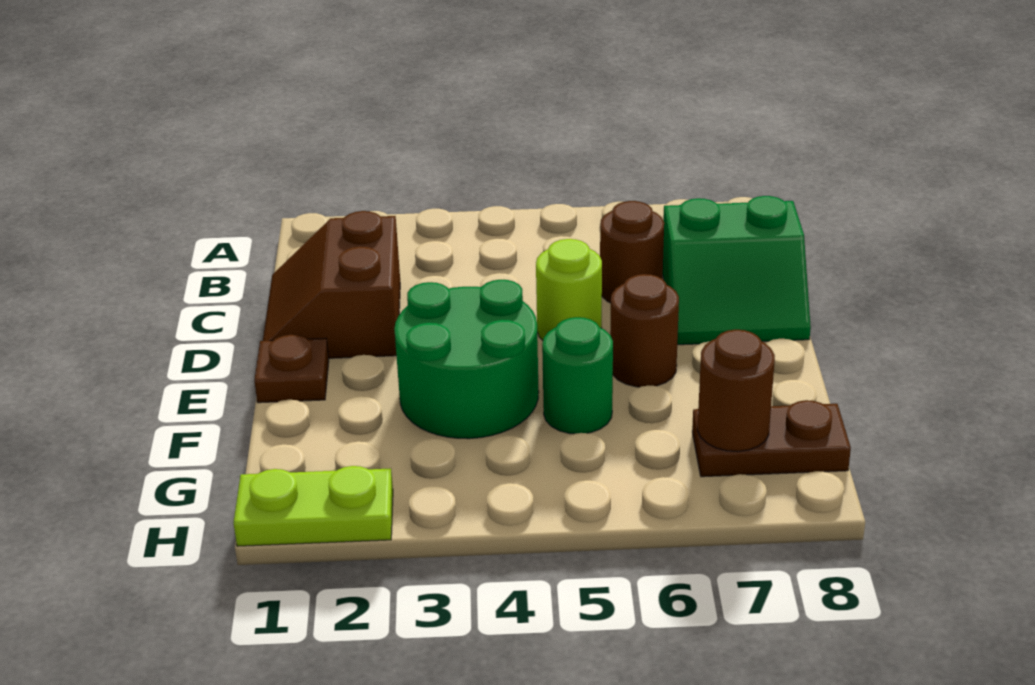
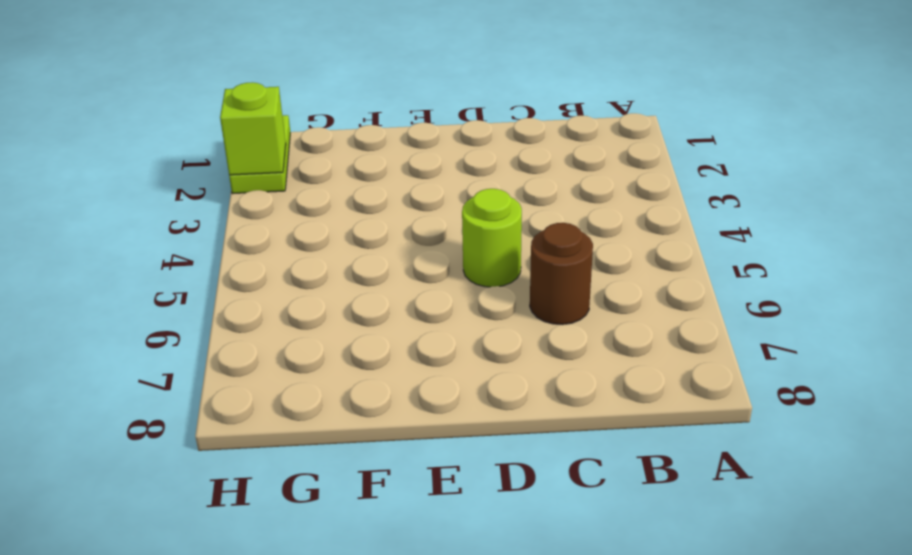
lime 1x1 brick [220,82,286,175] -> none
none -> brown 2x2 slope [263,211,400,358]
none -> green 2x2 slope [663,196,811,345]

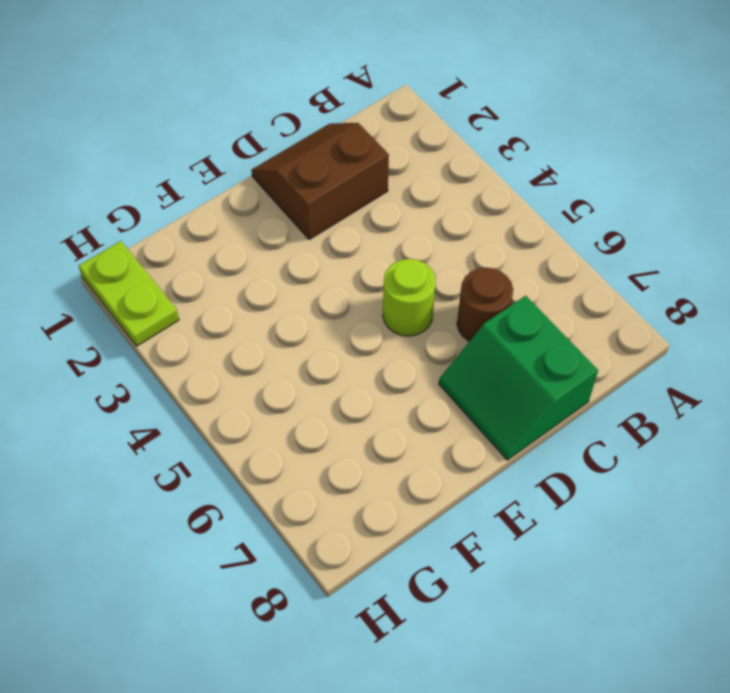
none -> brown 1x1 plate [254,335,329,403]
none -> green 2x2 round brick [394,280,539,439]

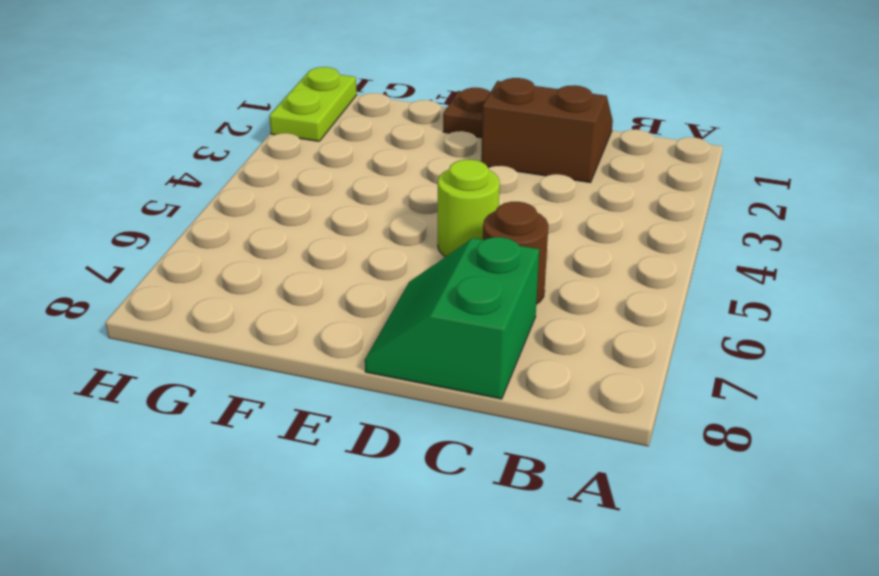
none -> green 2x2 round brick [394,280,539,439]
none -> brown 1x1 round brick [610,274,679,387]

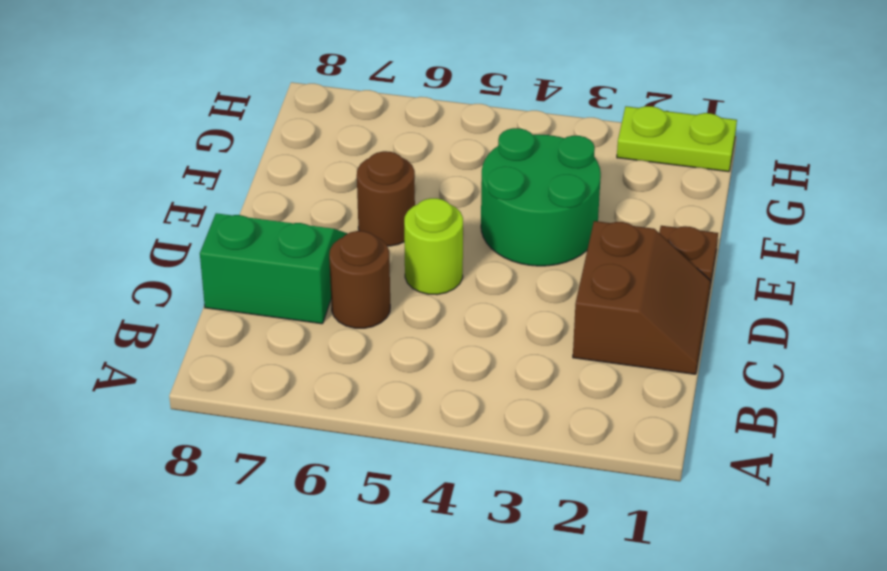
none -> green 1x1 round brick [542,317,613,434]
none -> brown 1x2 plate [692,400,851,477]

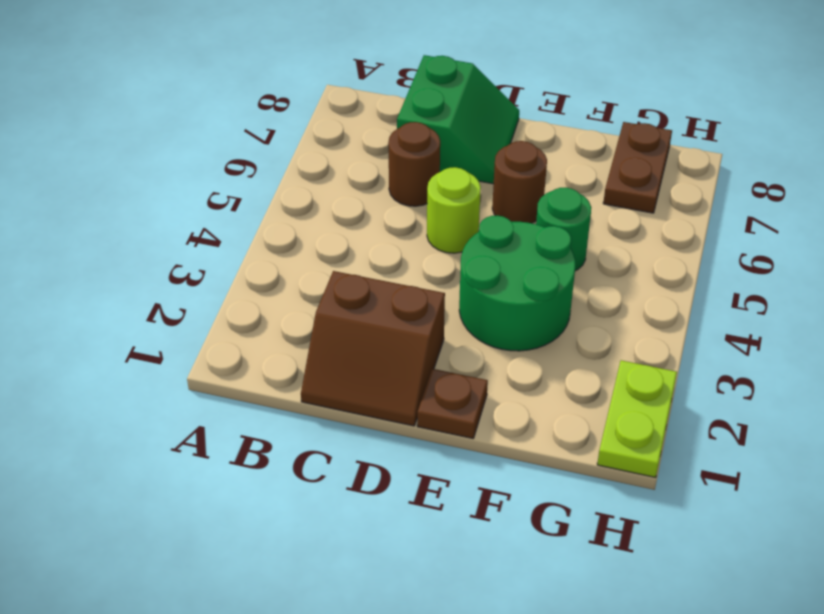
none -> brown 1x1 round brick [697,330,775,452]

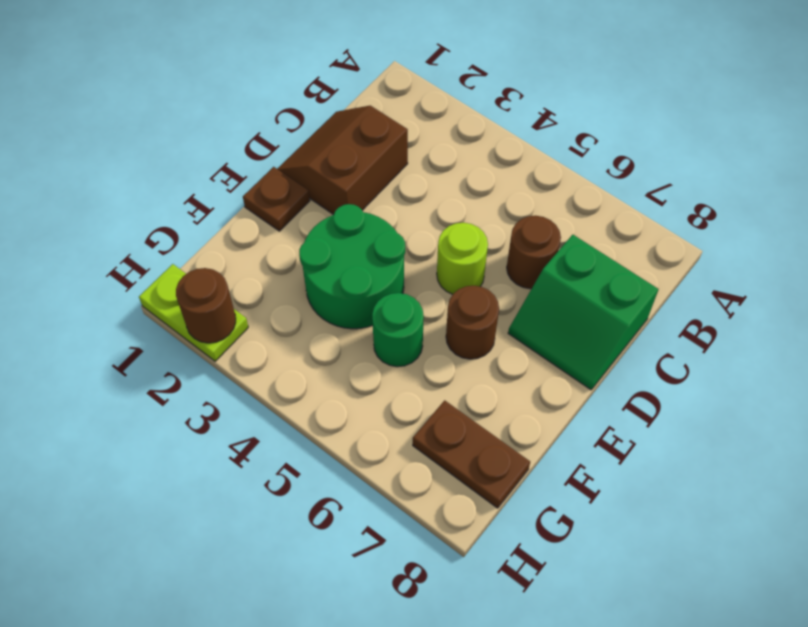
brown 1x1 round brick [176,268,236,343] -> brown 1x1 round brick moved to [697,330,775,452]

